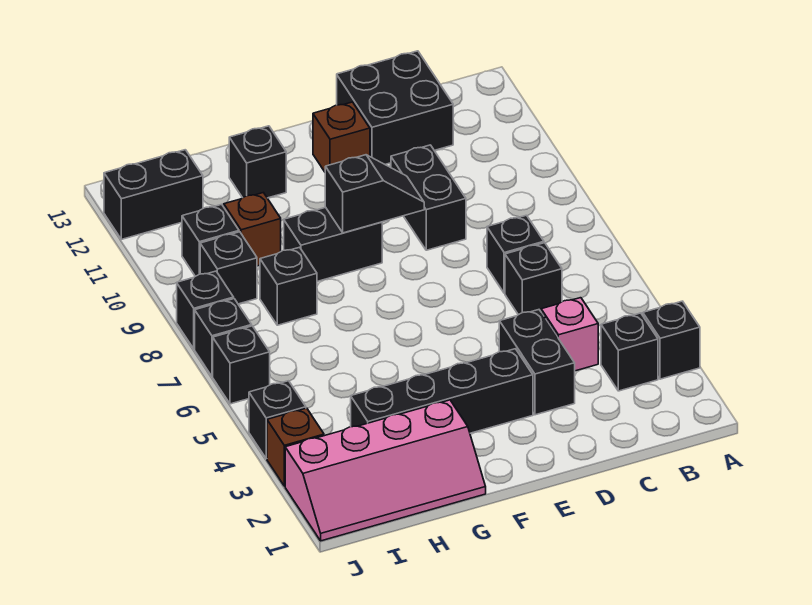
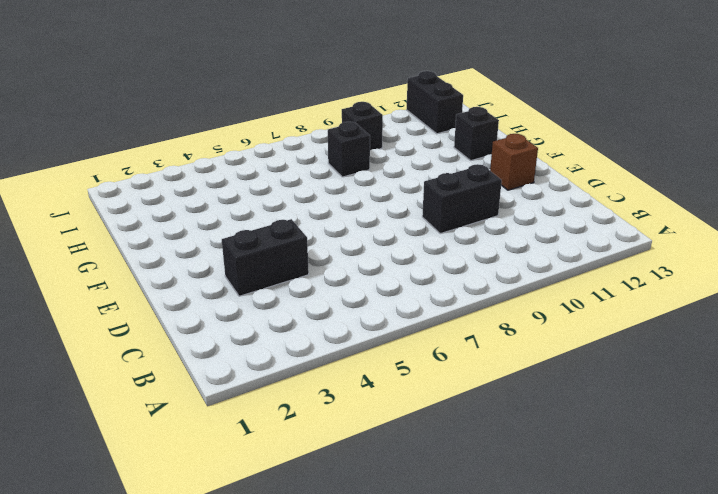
none -> black 1x1 brick [643,301,700,379]
none -> black 1x1 brick [601,313,658,391]
none -> pink 1x1 brick [541,298,598,371]

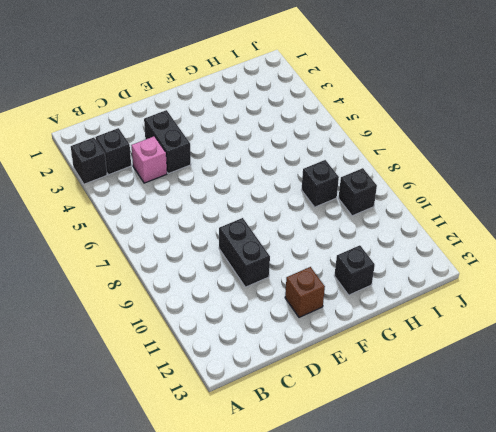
none -> black 1x1 brick [505,243,562,315]
none -> black 1x1 brick [487,215,544,293]
none -> black 2x2 brick [337,51,453,164]

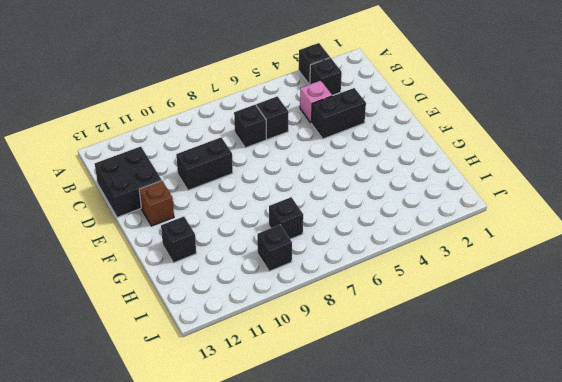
none -> black 1x4 brick [351,349,533,433]
none -> black 1x2 brick [284,207,382,281]
none -> pink 2x4 slope [285,400,486,541]

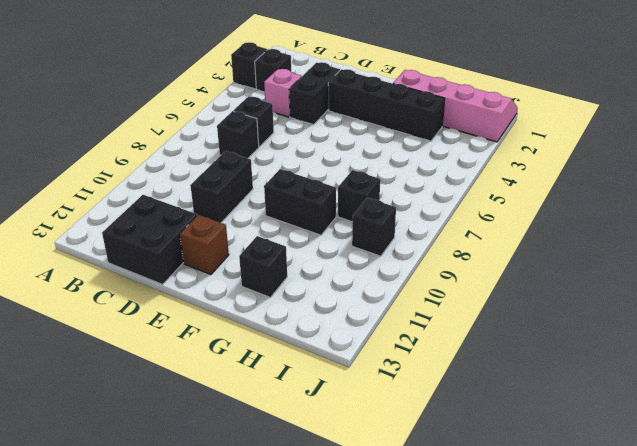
none -> brown 1x1 brick [224,193,281,266]
none -> black 1x1 brick [182,204,239,276]
none -> black 1x2 brick [104,150,203,239]

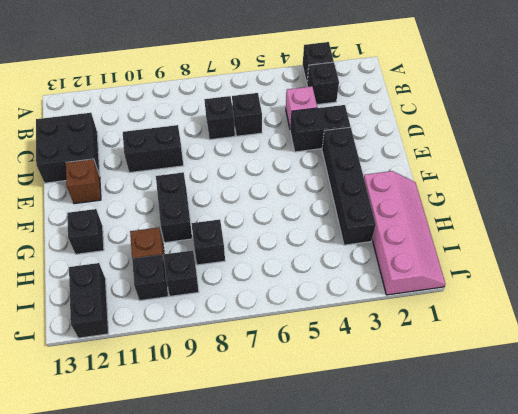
none -> brown 1x1 brick [267,408,324,486]
none -> black 1x1 brick [249,381,306,459]
none -> black 1x1 brick [213,326,270,404]

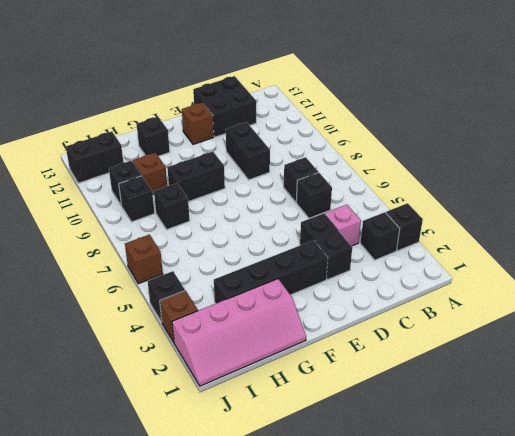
brown 1x1 brick [125,235,163,284] -> black 1x1 brick [213,326,270,404]
none -> black 1x1 brick [195,299,252,376]
none -> black 1x1 brick [177,271,234,349]
none -> black 1x2 slope [325,155,424,233]

